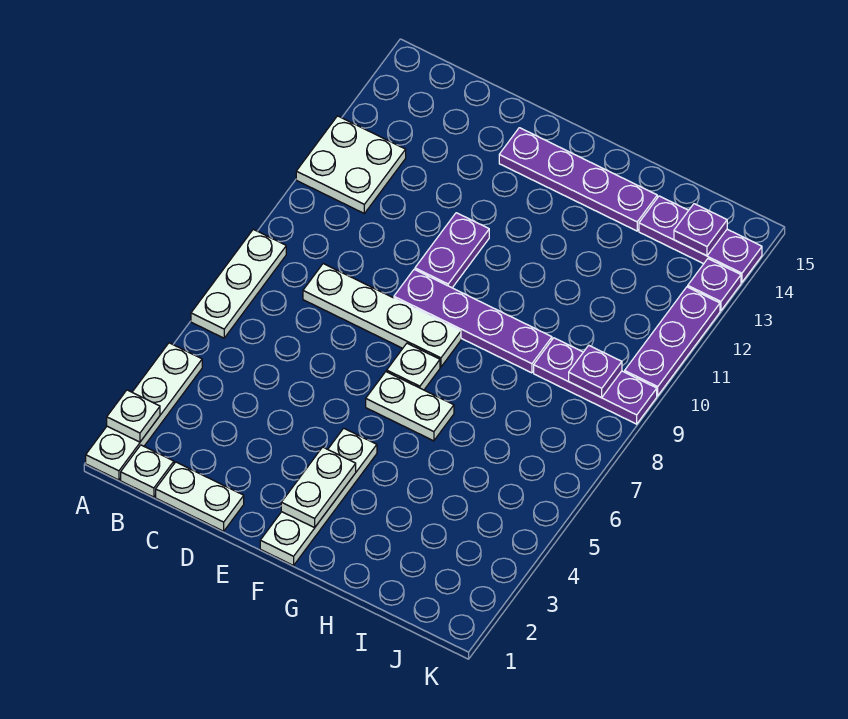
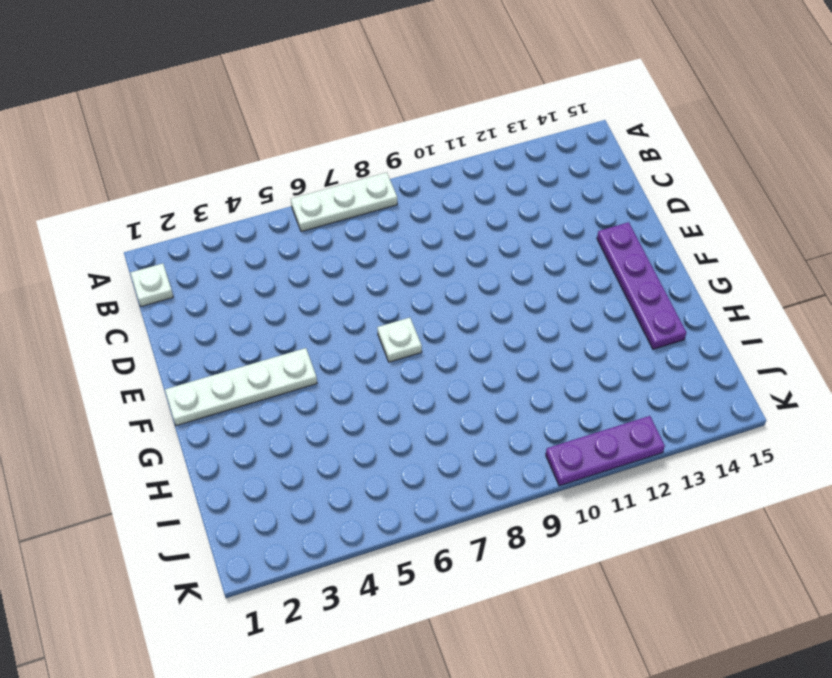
none -> white 1x4 plate [86,343,202,480]
none -> white 2x2 plate [296,116,406,213]
none -> white 1x2 plate [156,462,244,531]

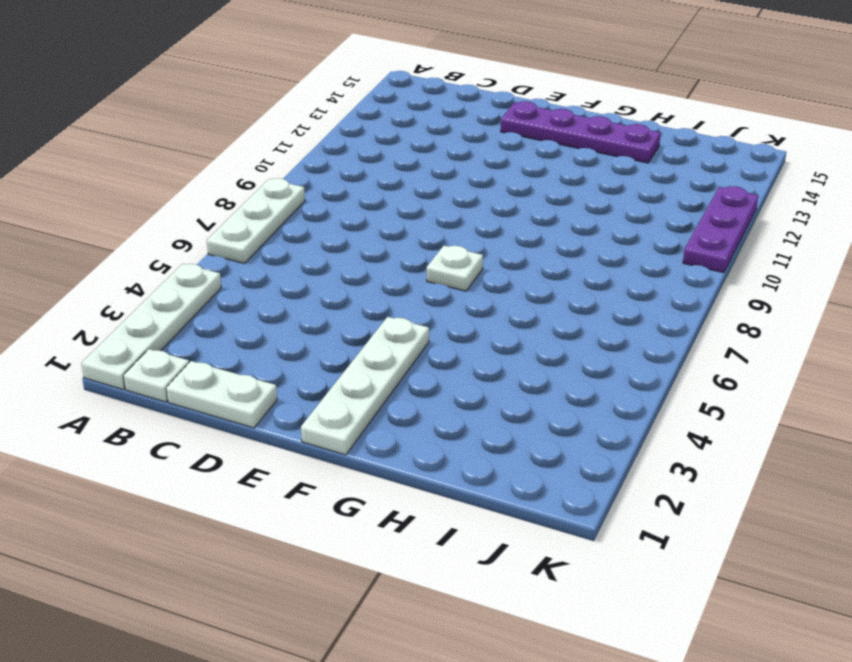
none -> white 2x2 plate [296,116,406,213]
none -> white 1x4 plate [303,264,461,367]
none -> purple 1x4 plate [394,270,552,373]

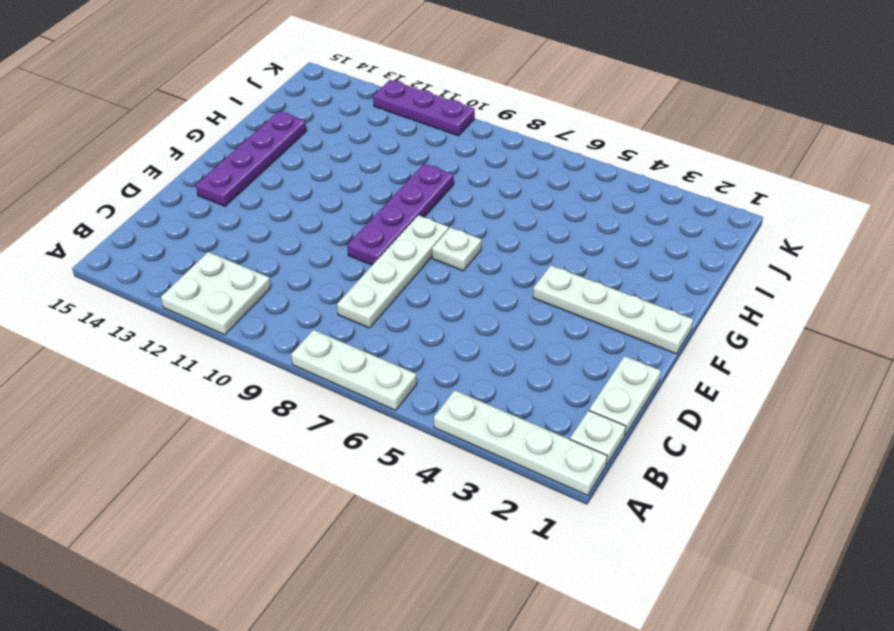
none -> purple 1x2 plate [415,213,489,288]
none -> white 1x2 plate [366,372,454,441]
none -> purple 1x3 plate [534,338,657,424]

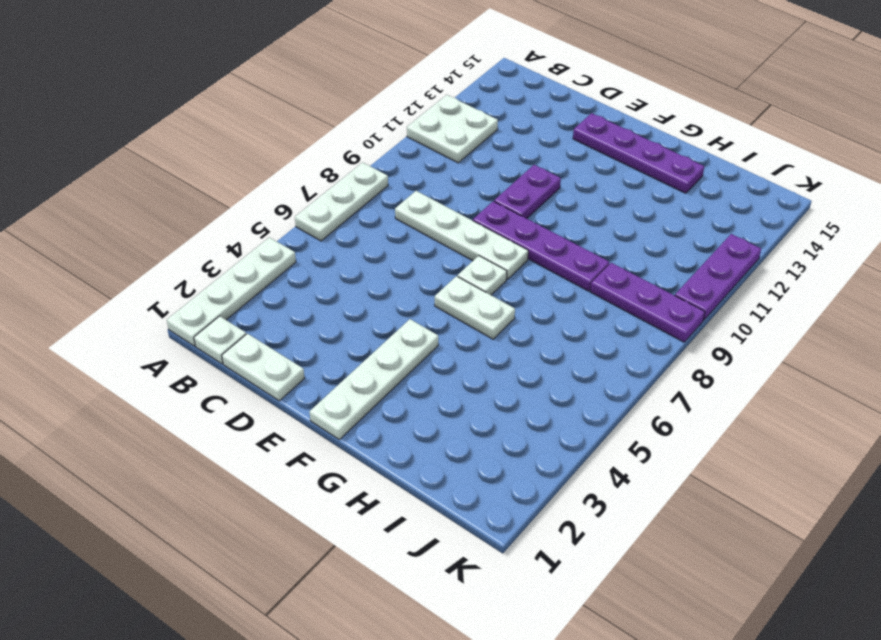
none -> purple 1x3 plate [639,196,762,282]
none -> purple 1x1 plate [688,259,741,311]
none -> white 1x1 plate [107,390,160,442]

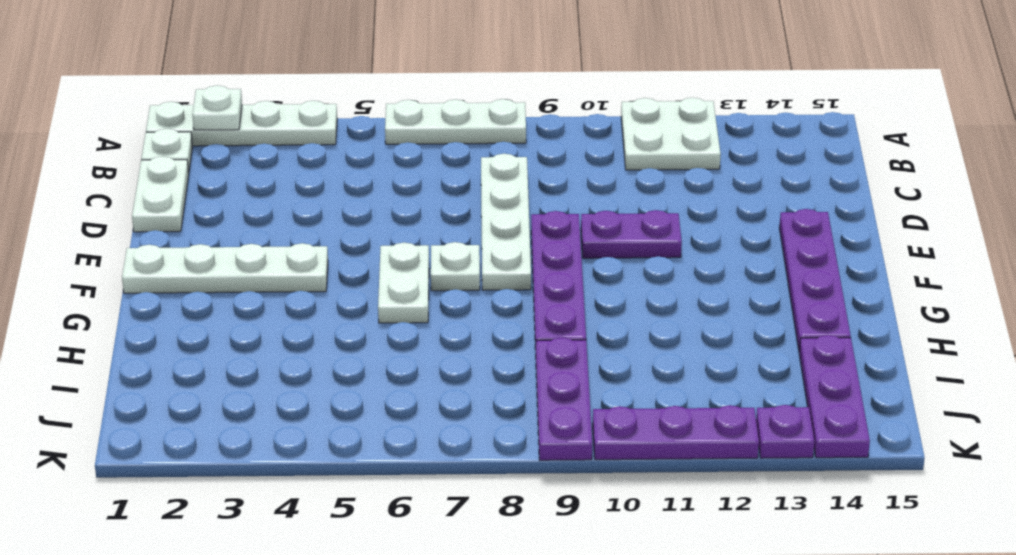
none -> white 1x2 plate [281,447,356,528]
none -> purple 1x1 plate [569,345,622,398]
none -> purple 1x1 plate [674,204,727,256]

